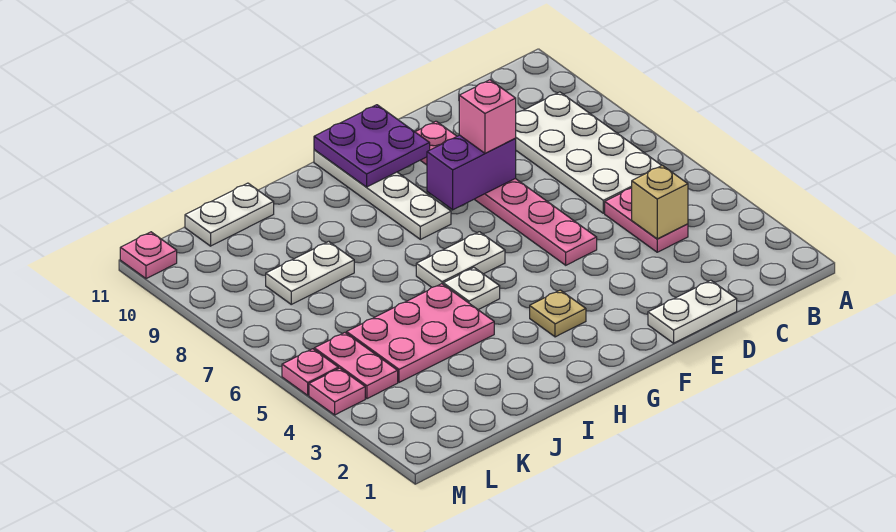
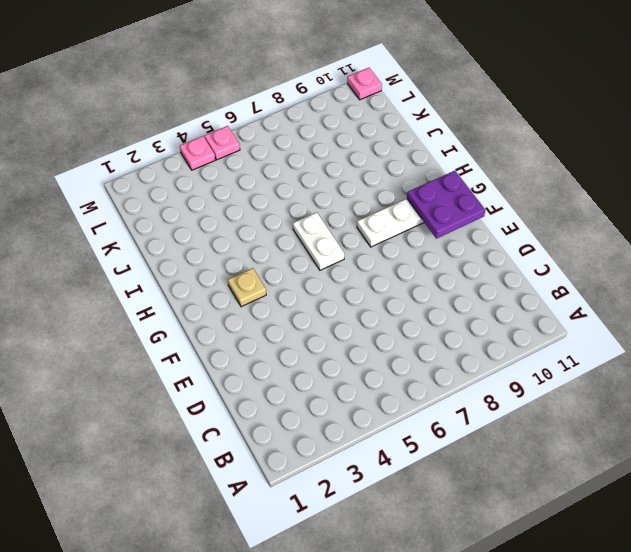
none -> white 2x4 plate [515,92,662,213]
none -> pink 1x2 plate [605,188,688,252]
none -> white 1x2 plate [648,280,737,343]

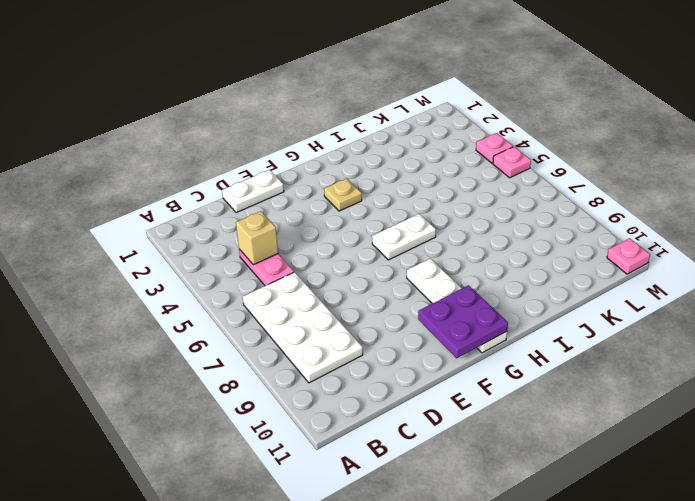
none -> pink 1x6 plate [416,121,597,265]
none -> white 1x1 plate [443,268,500,310]
none -> pink 2x3 plate [347,284,494,382]

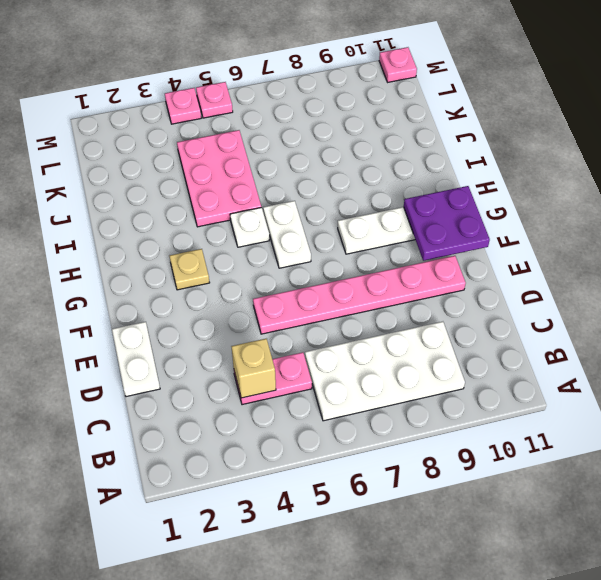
none -> white 1x2 plate [266,242,354,304]
none -> white 1x2 plate [185,183,274,246]
none -> pink 1x2 plate [314,333,398,399]

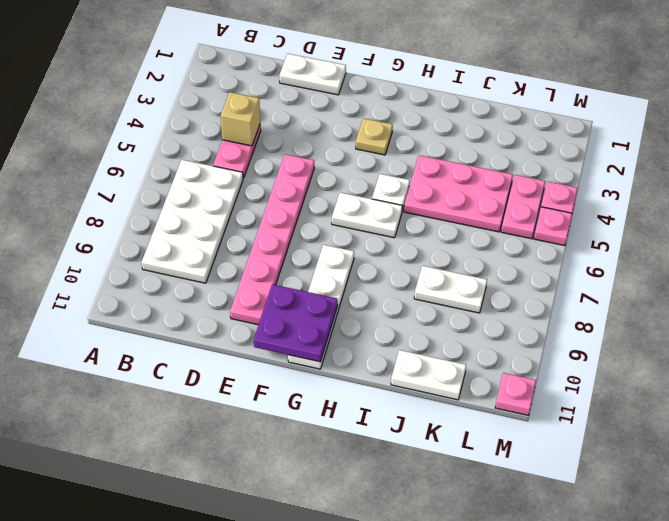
none -> purple 1x2 brick [427,135,516,210]
none -> pink 1x1 brick [459,80,516,153]

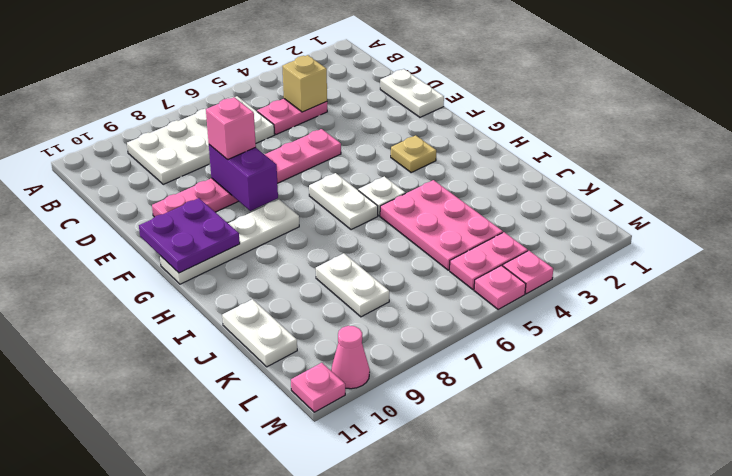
pink 1x1 cone [331,326,370,389] -> none

